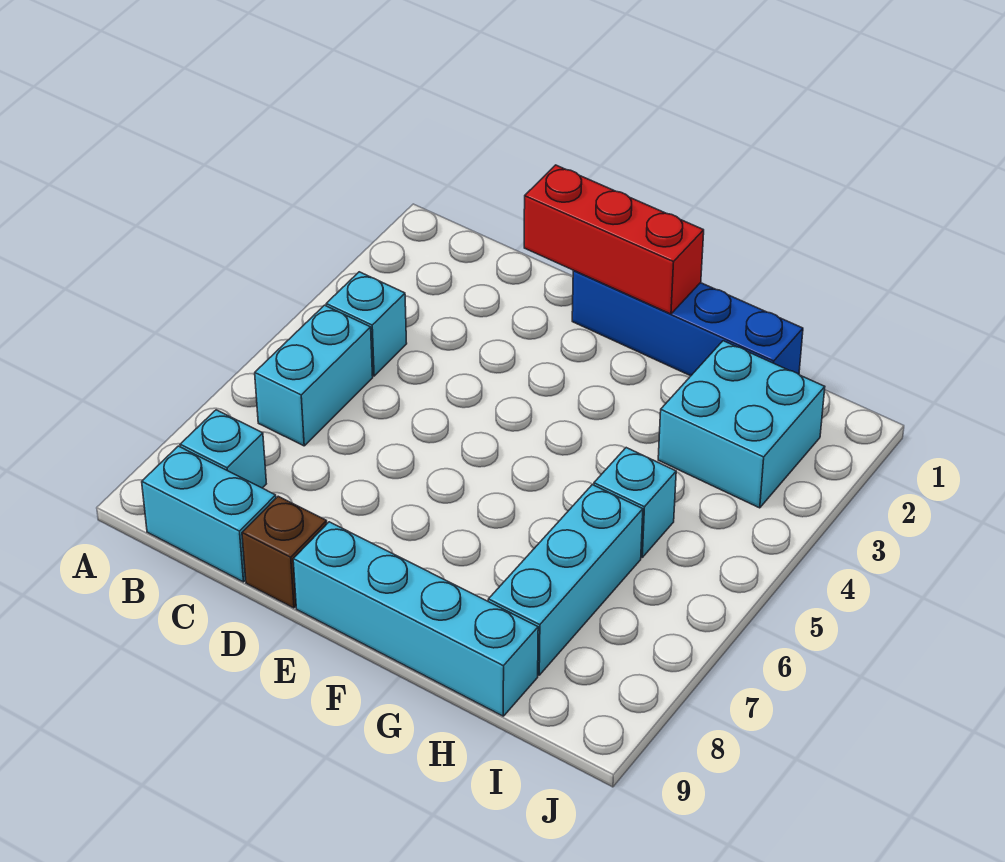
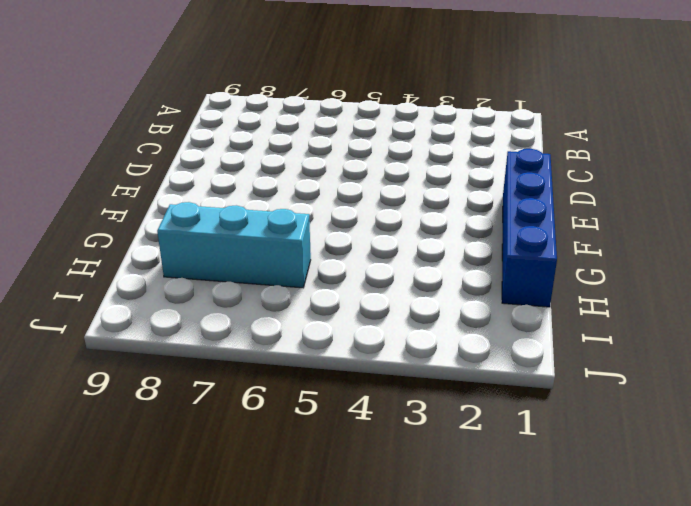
none -> cyan 1x1 brick [326,272,407,376]
none -> cyan 1x2 brick [255,305,373,446]

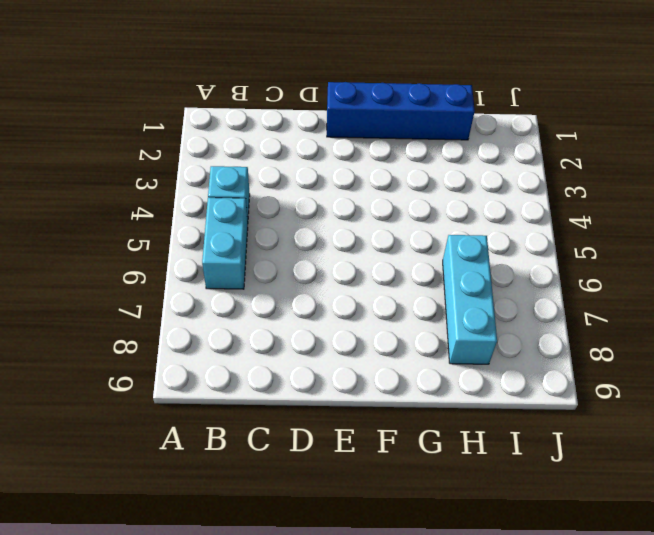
none -> cyan 1x1 brick [180,410,266,488]
none -> cyan 1x2 brick [142,446,276,582]

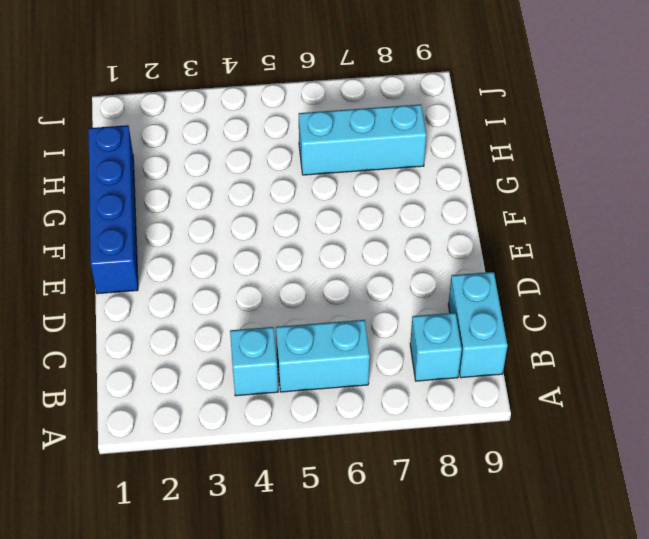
none -> brown 1x1 brick [242,496,327,608]
none -> cyan 1x4 brick [293,522,538,716]

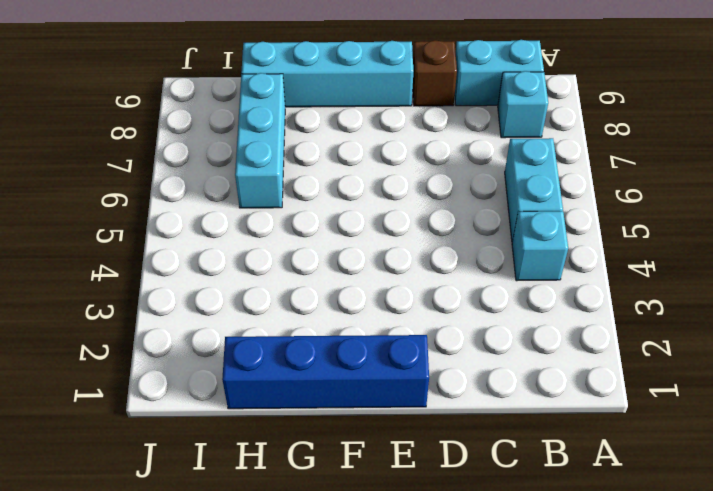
none -> cyan 2x2 brick [658,341,825,508]
none -> cyan 1x1 brick [594,448,676,557]

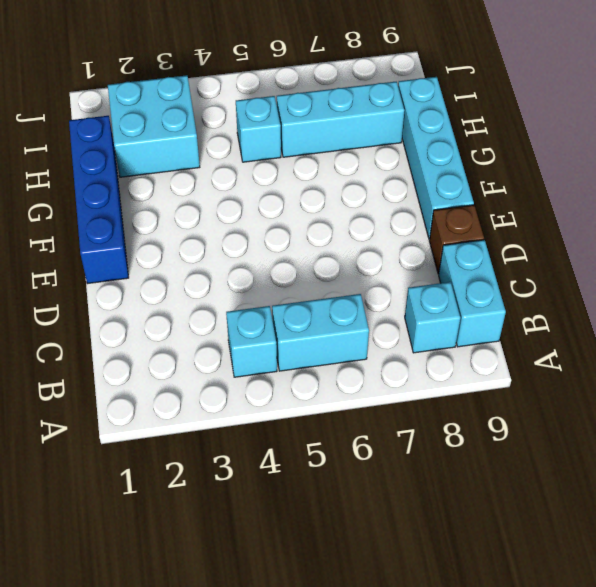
none -> red 1x3 brick [524,165,704,314]

